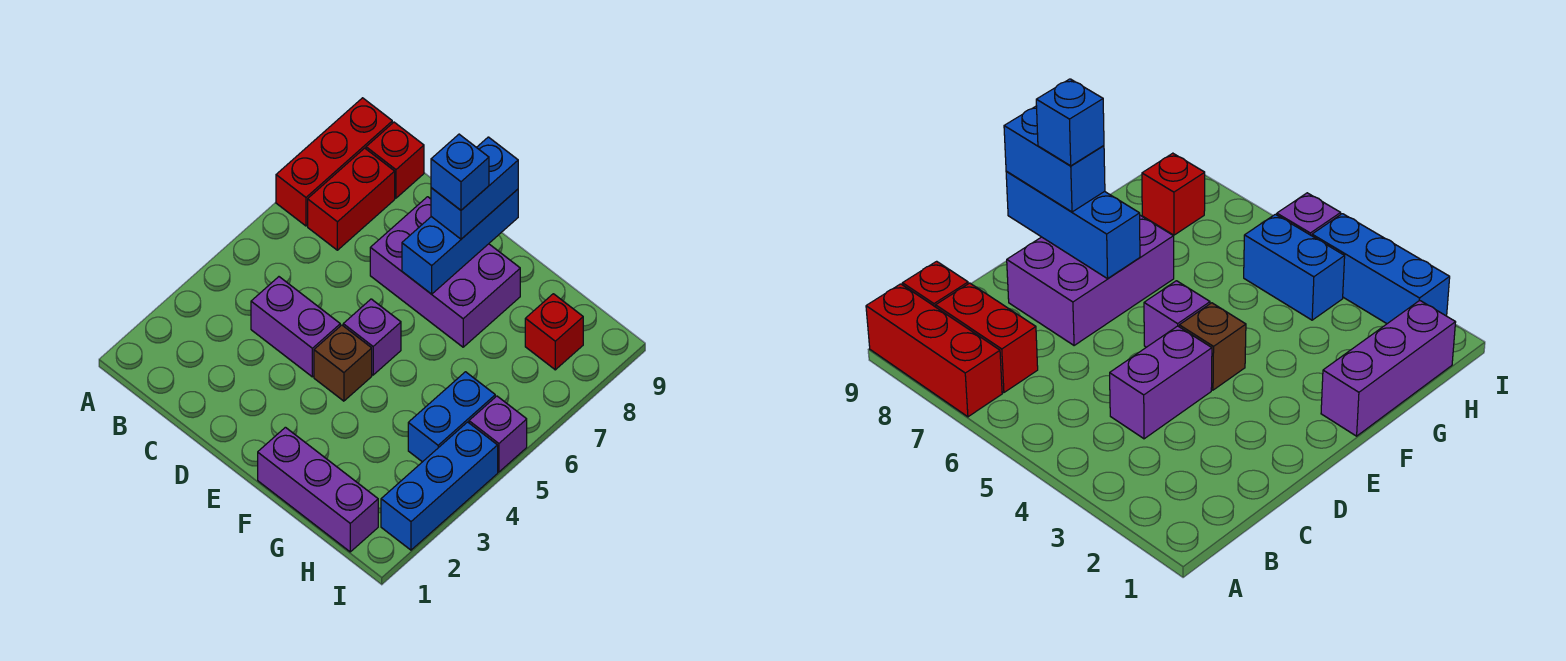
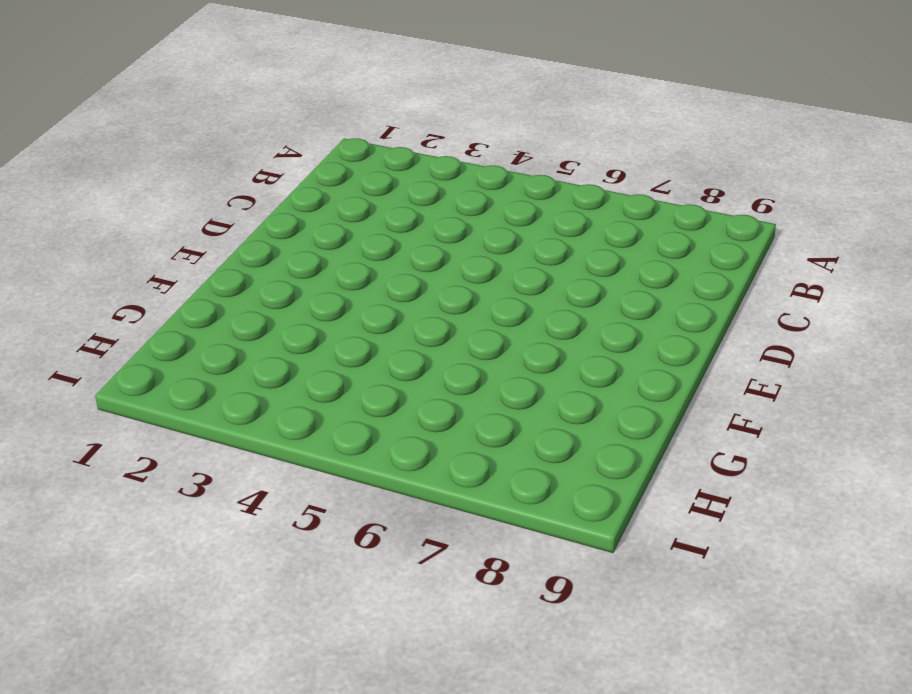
none -> red 1x3 brick [276,98,392,226]
none -> red 1x2 brick [308,148,395,250]
none -> red 1x1 brick [366,122,424,198]

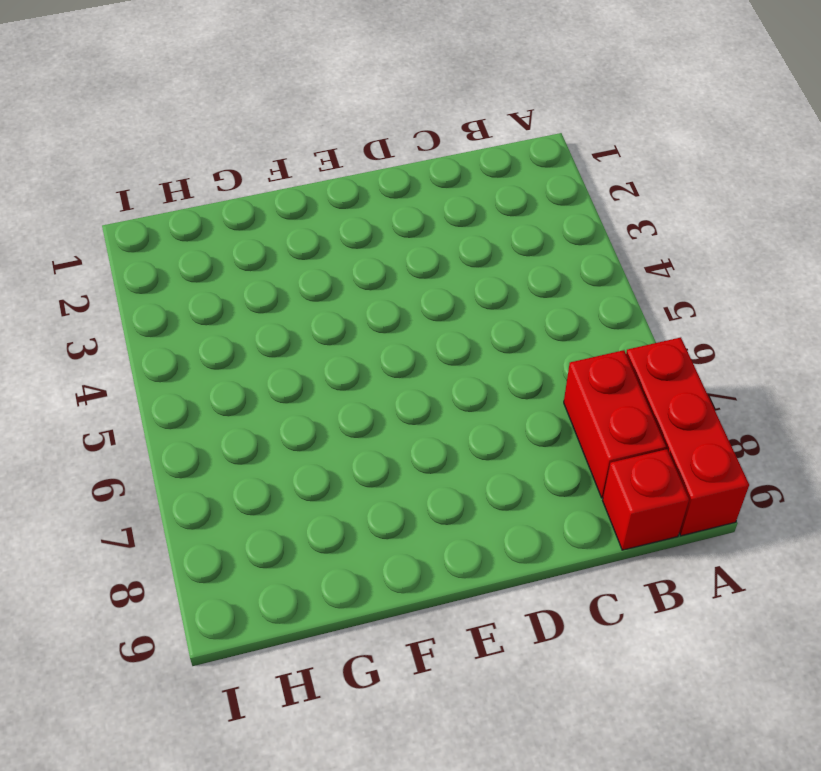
none -> purple 1x2 brick [251,277,340,377]
none -> purple 2x3 brick [370,197,520,347]
none -> brown 1x1 brick [314,325,372,401]

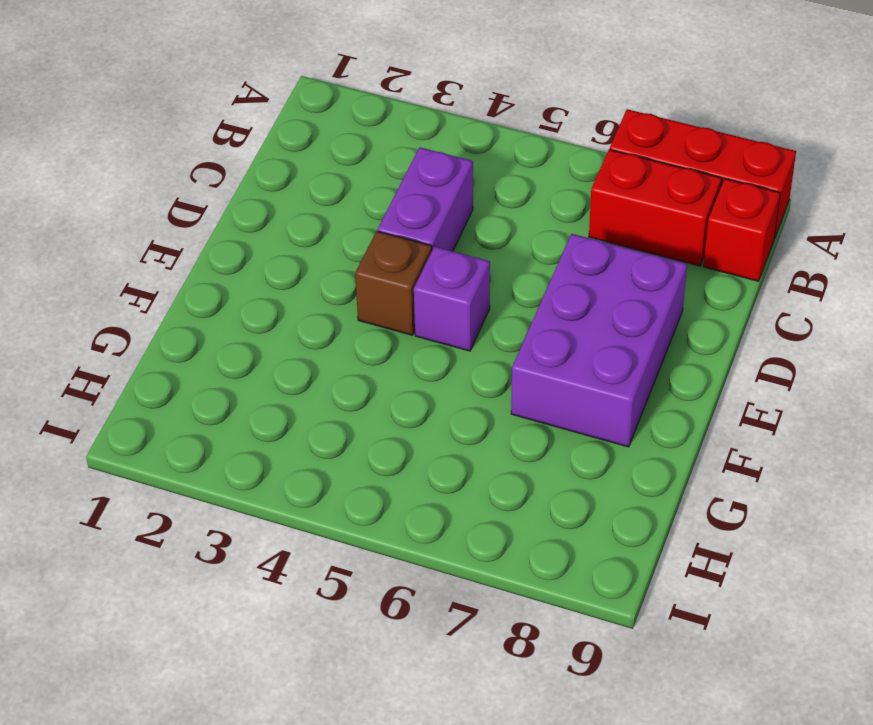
none -> purple 1x3 brick [258,427,378,552]
none -> blue 1x2 brick [408,372,495,462]
none -> red 1x1 brick [525,294,583,370]

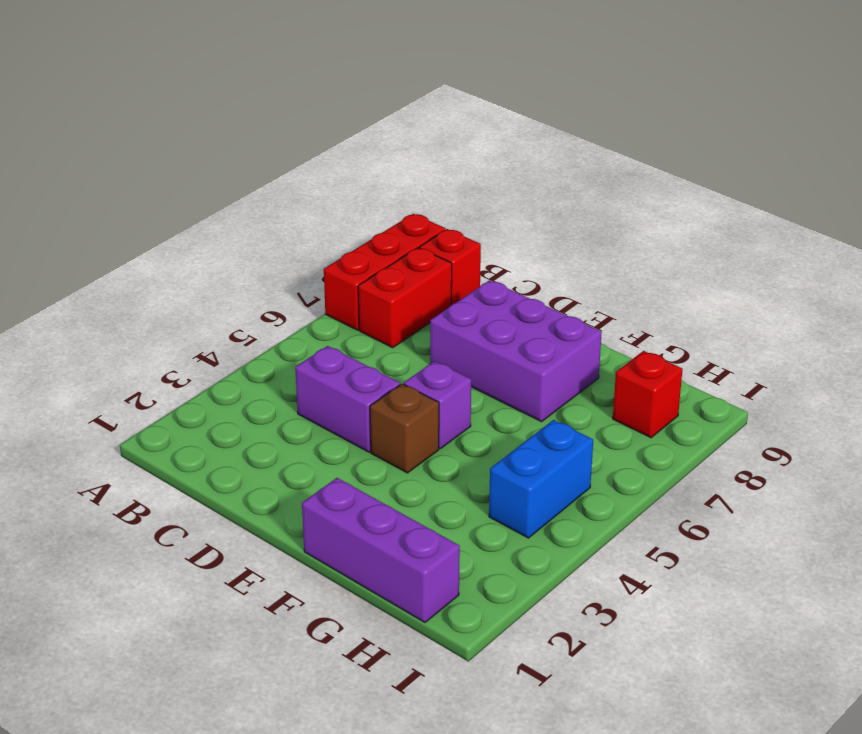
none -> blue 1x3 brick [381,422,498,550]
none -> purple 1x1 brick [469,396,527,472]
none -> blue 1x3 brick [402,189,518,294]

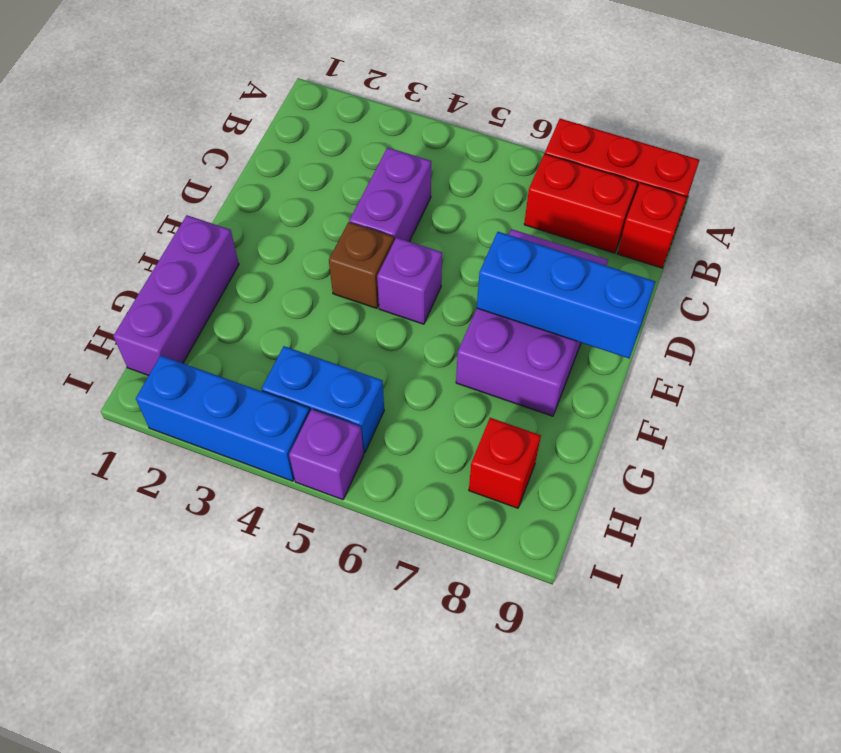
none -> blue 1x2 brick [431,137,518,239]
none -> blue 1x1 brick [431,134,489,210]

